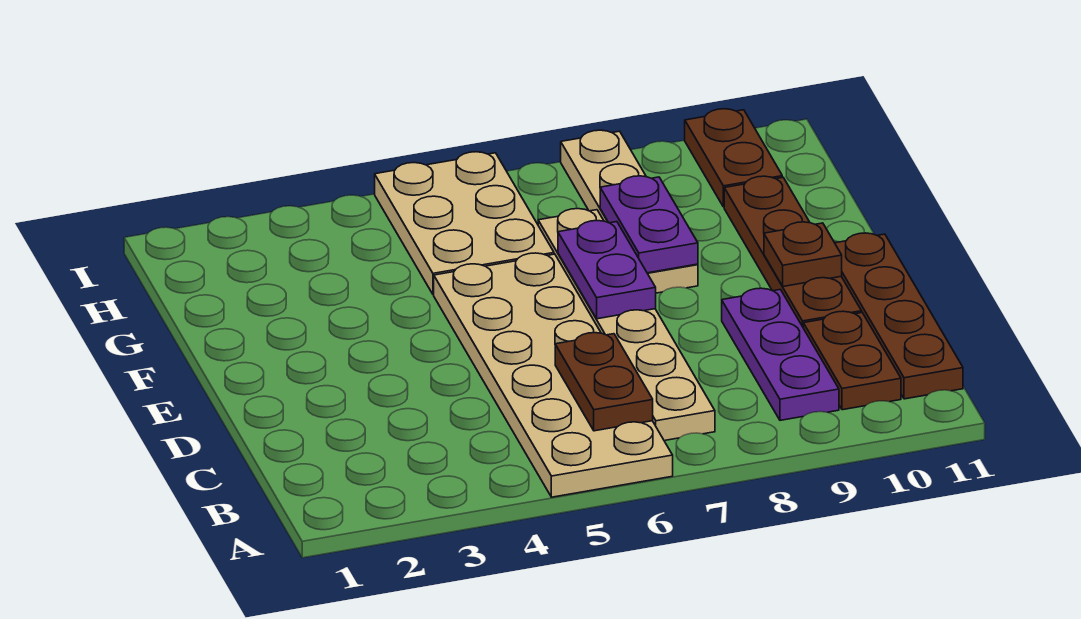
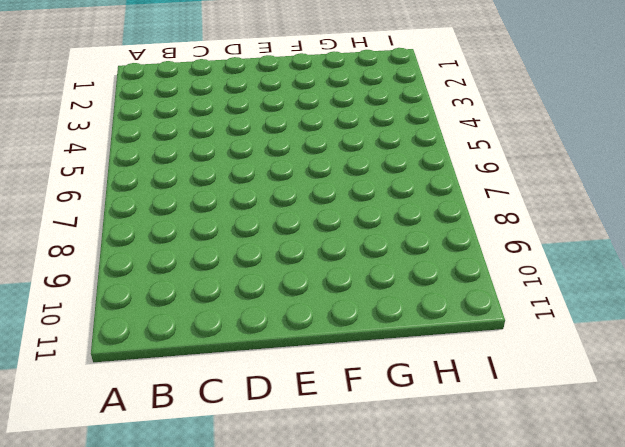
none -> tan 2x6 plate [434,253,673,497]
none -> tan 1x6 plate [538,209,715,441]
none -> purple 1x3 plate [722,288,839,420]

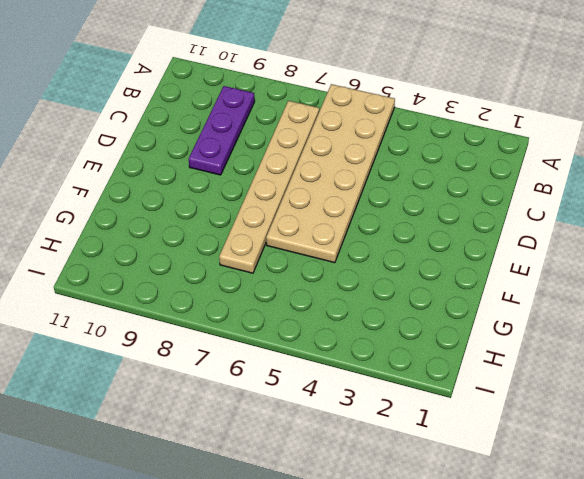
none -> brown 1x2 plate [803,311,901,410]
none -> brown 1x4 plate [835,233,963,399]
none -> brown 1x4 plate [724,176,862,327]

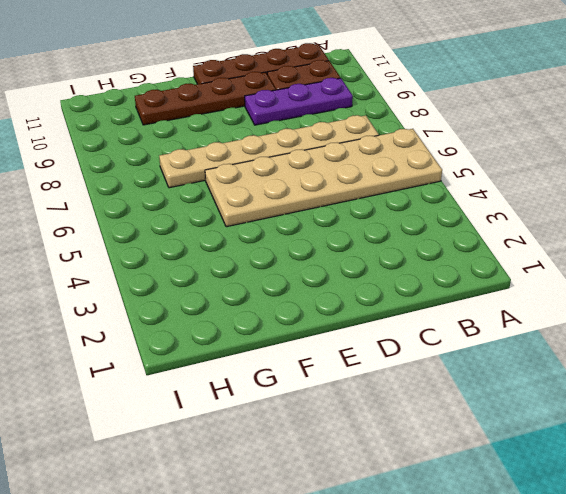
none -> tan 1x4 plate [561,130,698,293]
none -> tan 2x3 plate [375,152,554,295]
none -> brown 1x2 plate [685,109,782,207]

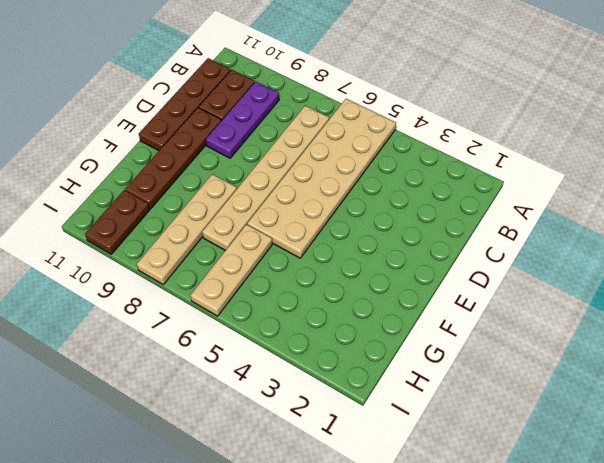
tan 1x3 plate [190,224,272,316] -> tan 2x3 plate [375,152,554,295]
none -> brown 1x2 plate [555,333,653,431]
none -> purple 1x2 plate [558,221,656,319]
none -> brown 1x1 plate [764,222,842,286]

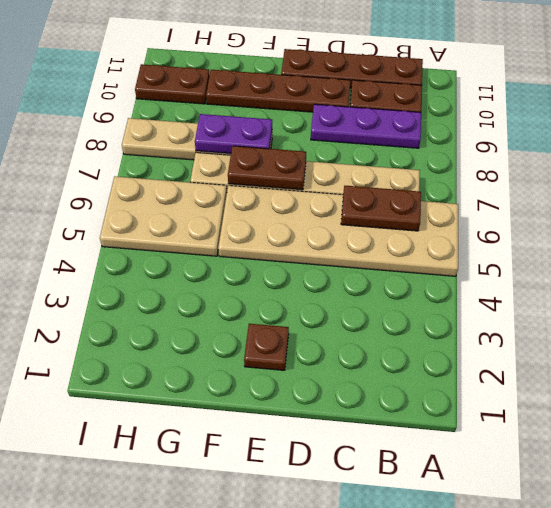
brown 1x1 plate [244,324,289,370] -> brown 1x1 plate moved to [764,222,842,286]
brown 1x2 plate [228,146,306,190] -> purple 1x2 plate [558,221,656,319]

